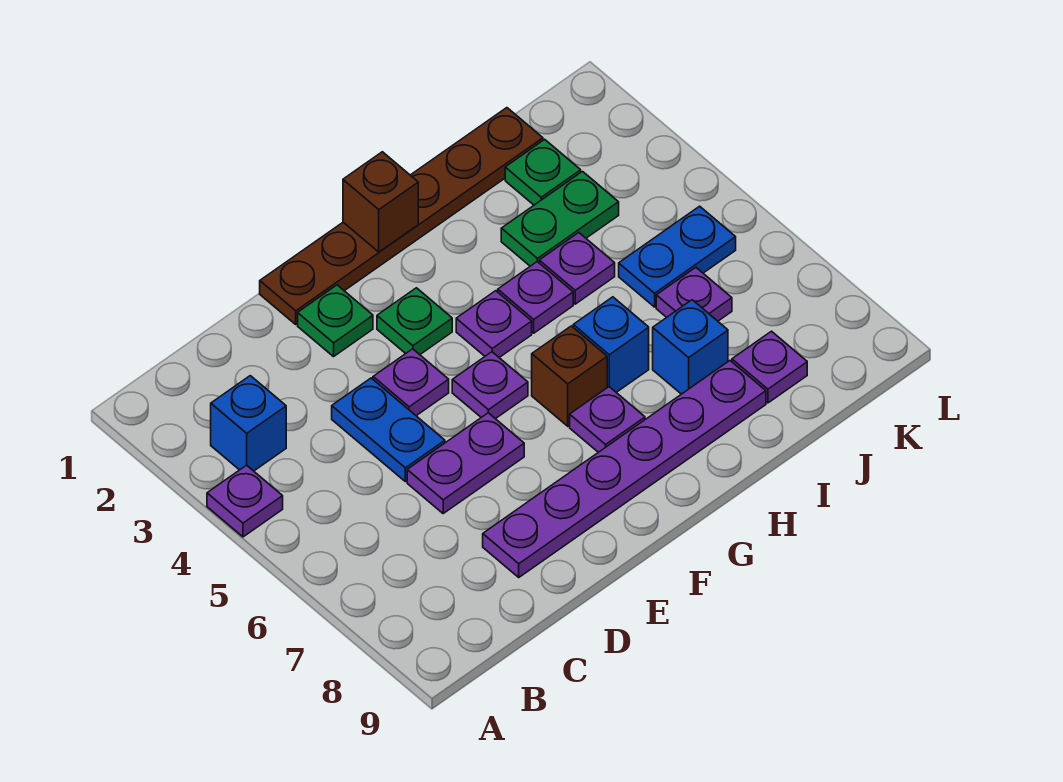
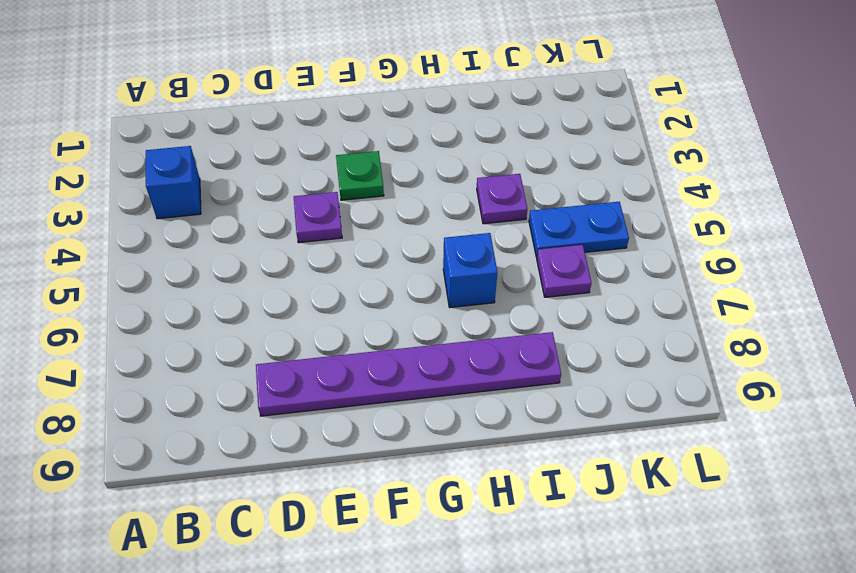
none -> purple 1x1 plate [207,465,283,537]
none -> blue 1x2 plate [332,378,445,482]
none -> purple 1x2 plate [407,413,524,513]

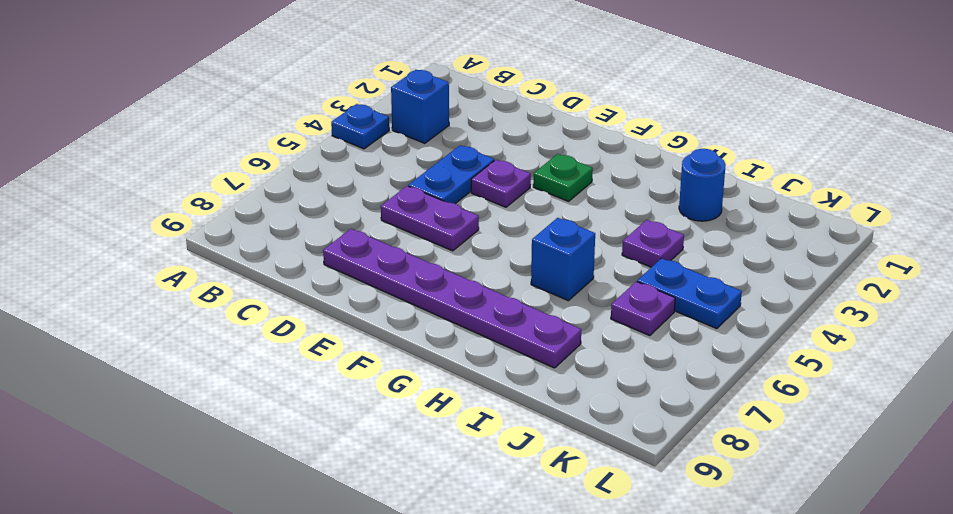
blue 1x1 plate [331,104,389,149] -> purple 1x1 plate [207,465,283,537]
blue 1x1 round brick [679,149,726,221] -> none
none -> brown 1x6 plate [260,108,543,324]
none -> green 1x1 plate [298,285,373,357]
none -> purple 1x1 plate [452,352,528,419]

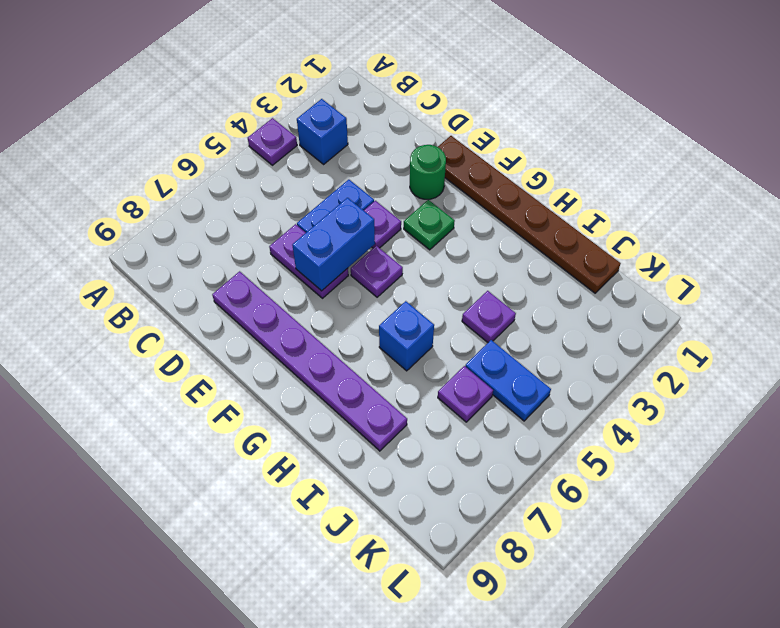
green 1x1 round brick [410,145,446,199] -> green 1x1 plate [298,285,373,357]
blue 1x2 brick [292,198,375,291] -> none
none -> purple 1x1 plate [456,291,532,357]
none -> brown 1x1 brick [532,326,607,426]
none -> purple 1x1 plate [570,387,645,452]

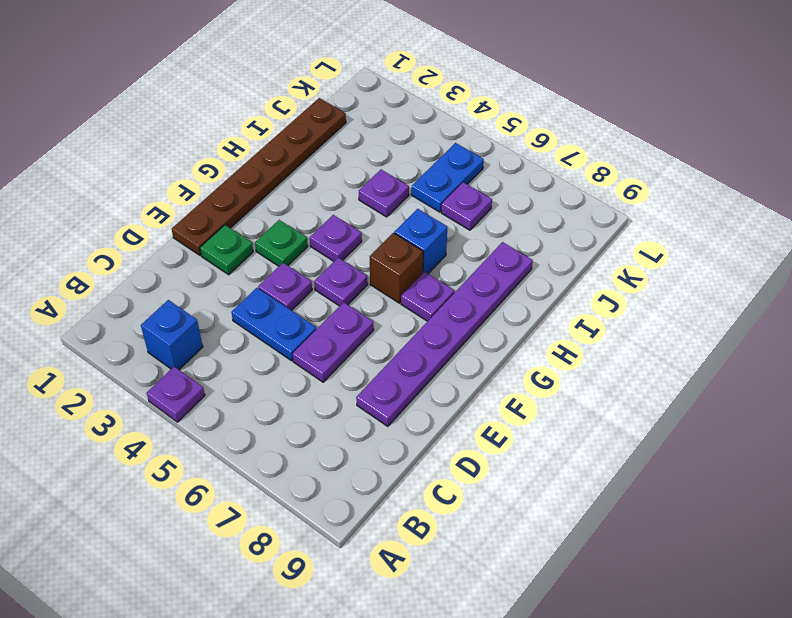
none -> purple 1x1 plate [498,262,573,333]
none -> green 1x2 plate [501,172,619,266]
none -> blue 1x1 brick [653,300,728,394]

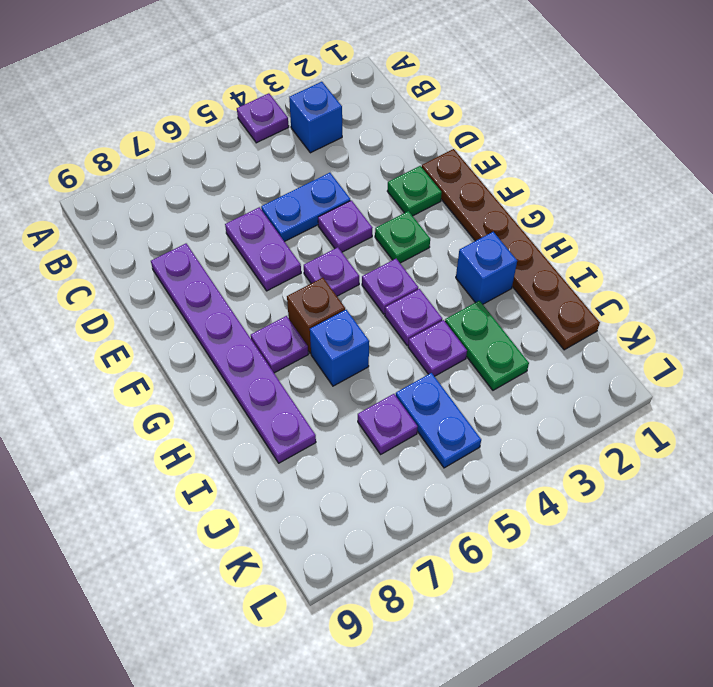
blue 1x1 brick [456,232,517,304] -> blue 1x1 brick moved to [653,300,728,394]
none -> green 1x1 plate [505,139,581,205]
none -> purple 1x1 plate [732,331,807,403]
none -> brown 1x1 brick [343,152,418,252]

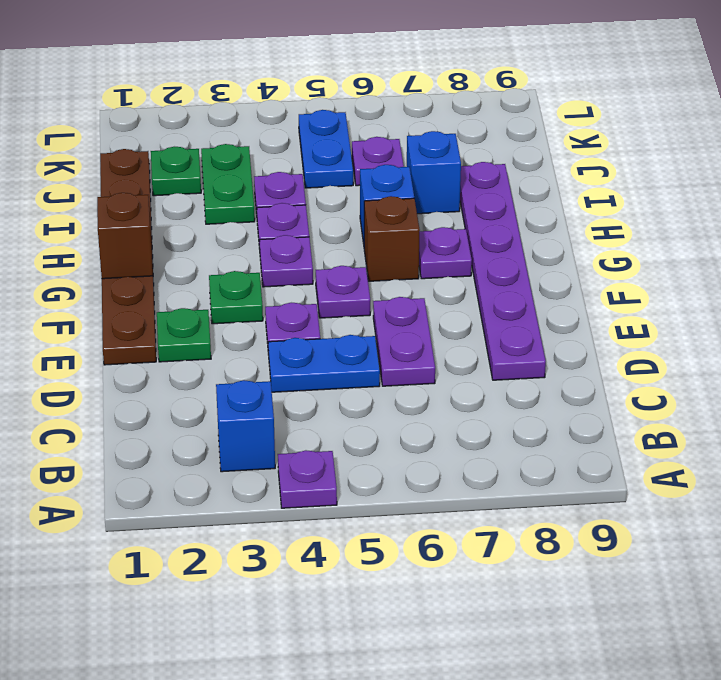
none -> purple 1x1 plate [732,331,807,403]

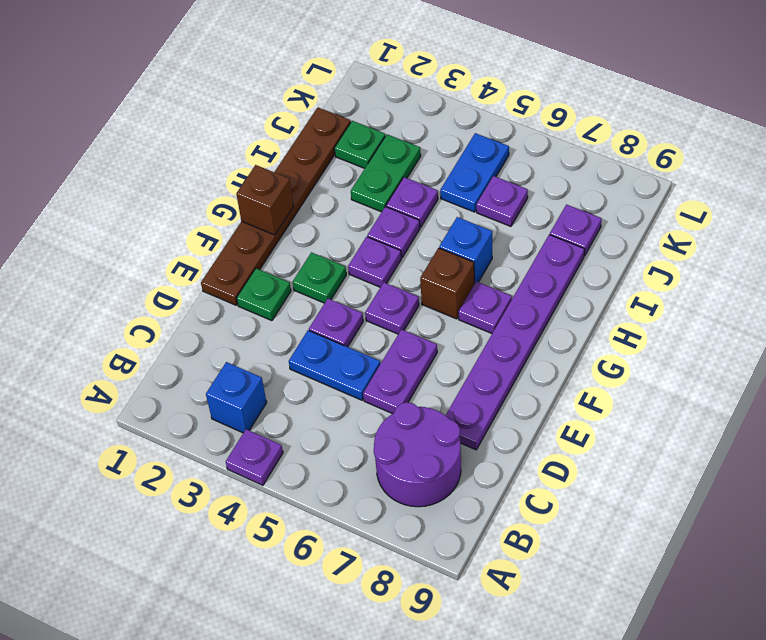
purple 2x2 round brick [374,402,461,507] -> none
none -> blue 1x1 brick [653,300,728,394]

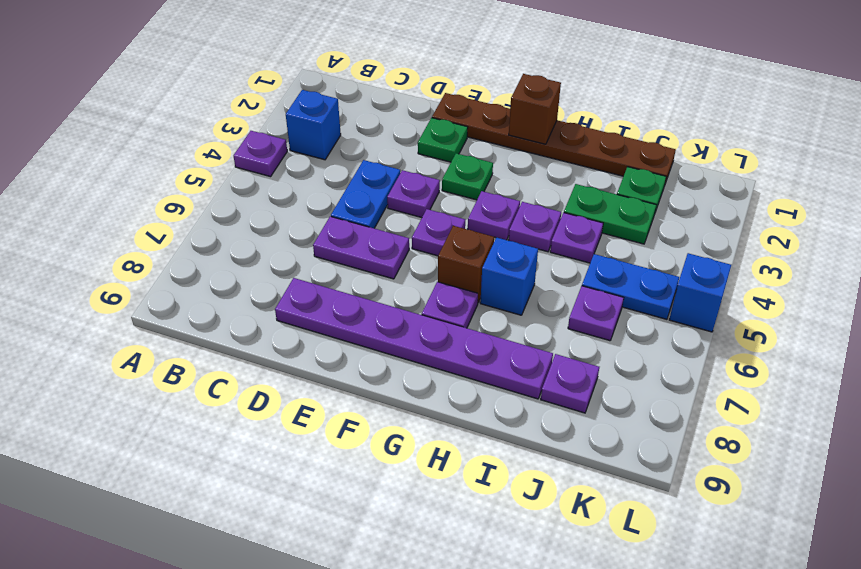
blue 1x1 brick [669,253,731,332] -> blue 1x1 brick moved to [653,300,728,394]

